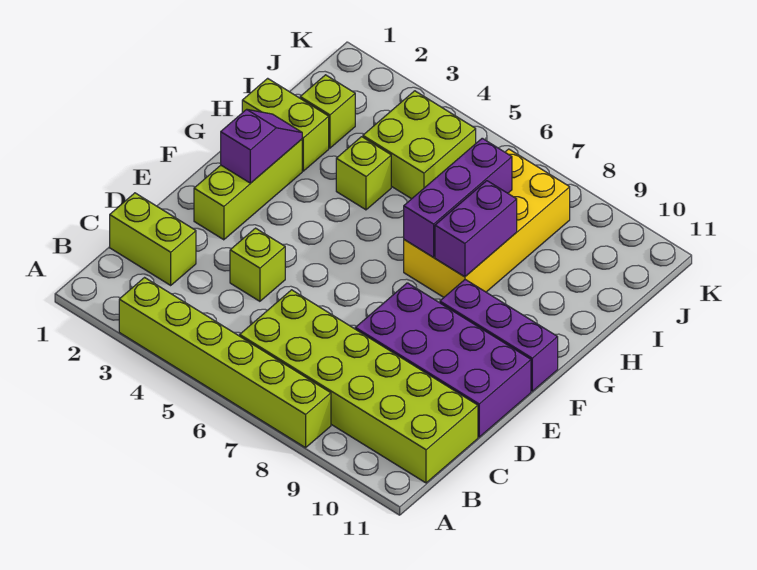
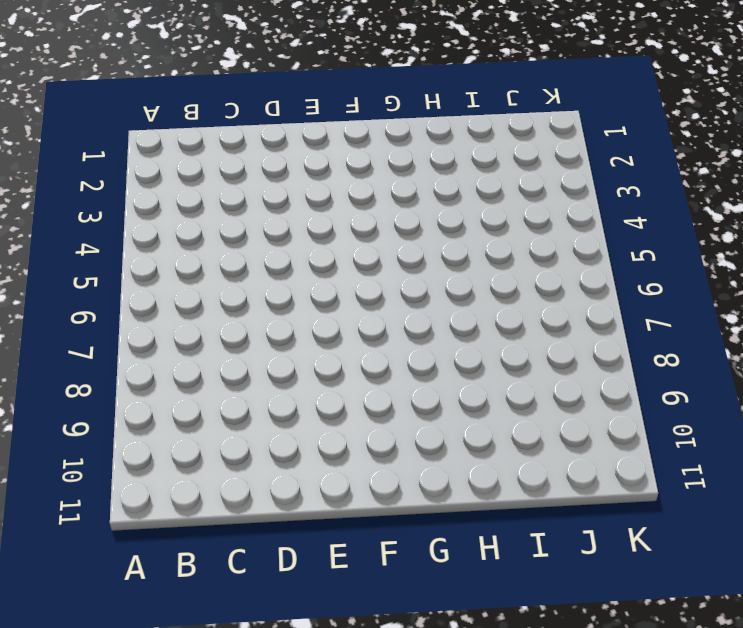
none -> lime 1x6 brick [119,278,331,448]
none -> lime 2x6 brick [240,290,478,483]
none -> lime 1x2 brick [110,193,196,285]

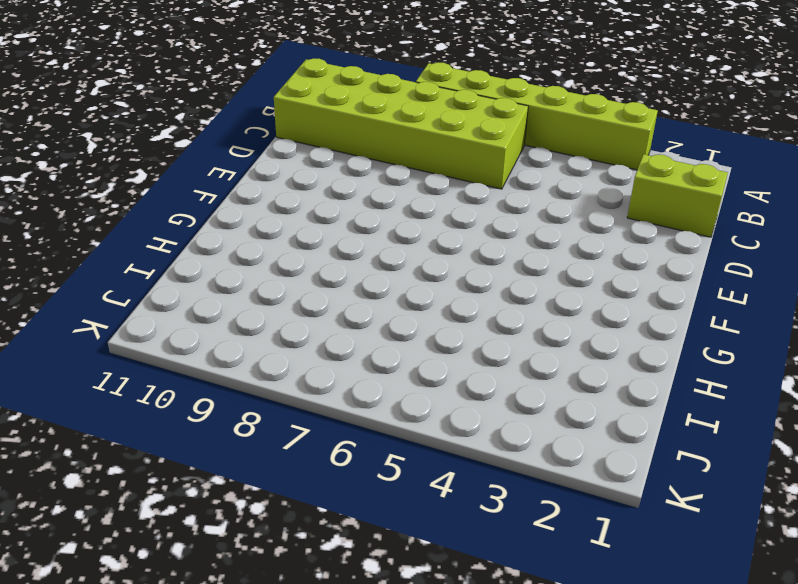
none -> lime 1x1 brick [230,228,285,301]
none -> purple 2x4 brick [355,283,531,437]
none -> lime 1x3 brick [194,139,302,240]

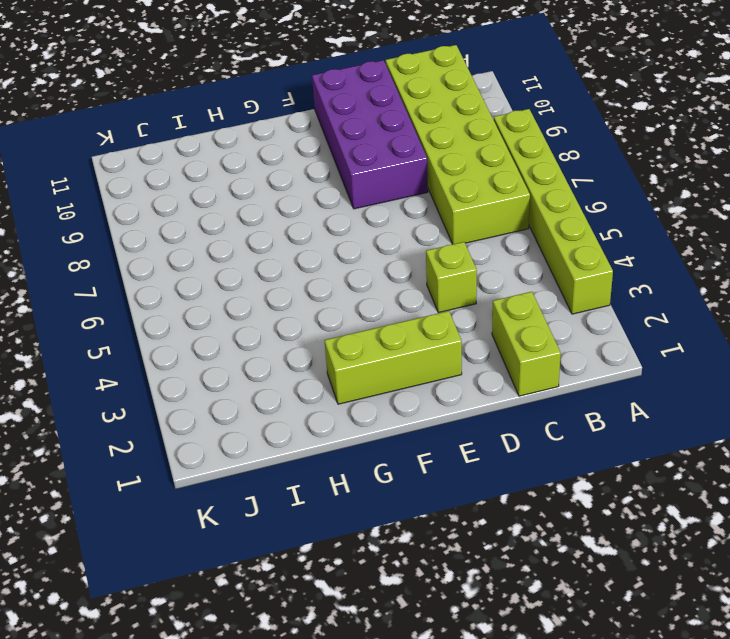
none -> purple 1x3 brick [440,280,558,391]
none -> yellow 2x4 brick [404,149,570,297]
none -> lime 1x2 brick [242,78,329,171]

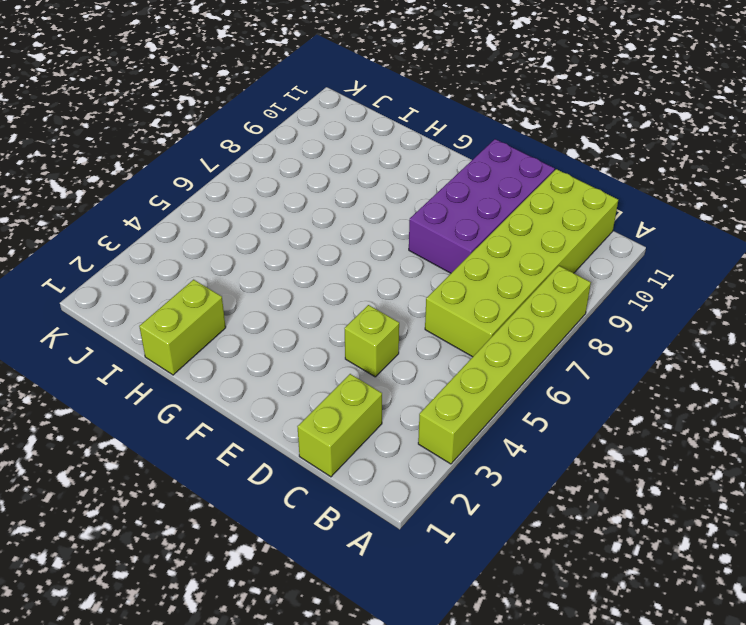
none -> lime 1x3 brick [194,139,302,240]
none -> purple 1x3 brick [440,280,558,391]
none -> yellow 2x4 brick [404,149,570,297]

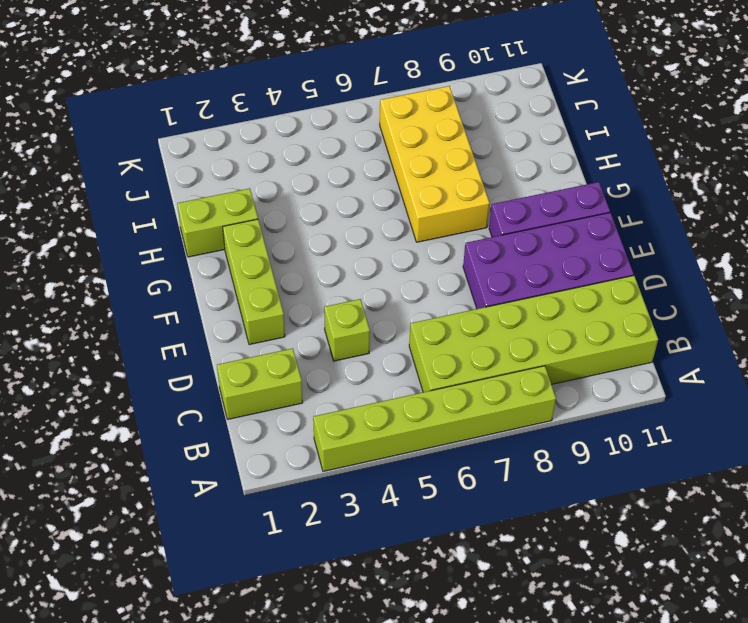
none -> lime 1x1 brick [336,137,391,210]
none -> lime 1x1 brick [300,75,355,148]
none -> lime 2x2 brick [363,91,476,199]

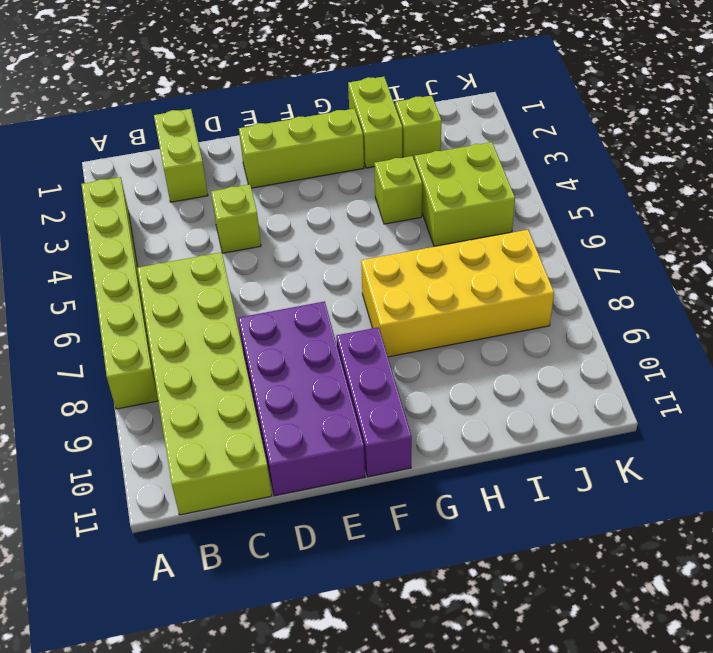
none -> purple 1x2 slope [221,109,302,183]
none -> purple 1x3 brick [404,138,512,257]
none -> purple 1x2 brick [435,181,517,277]

